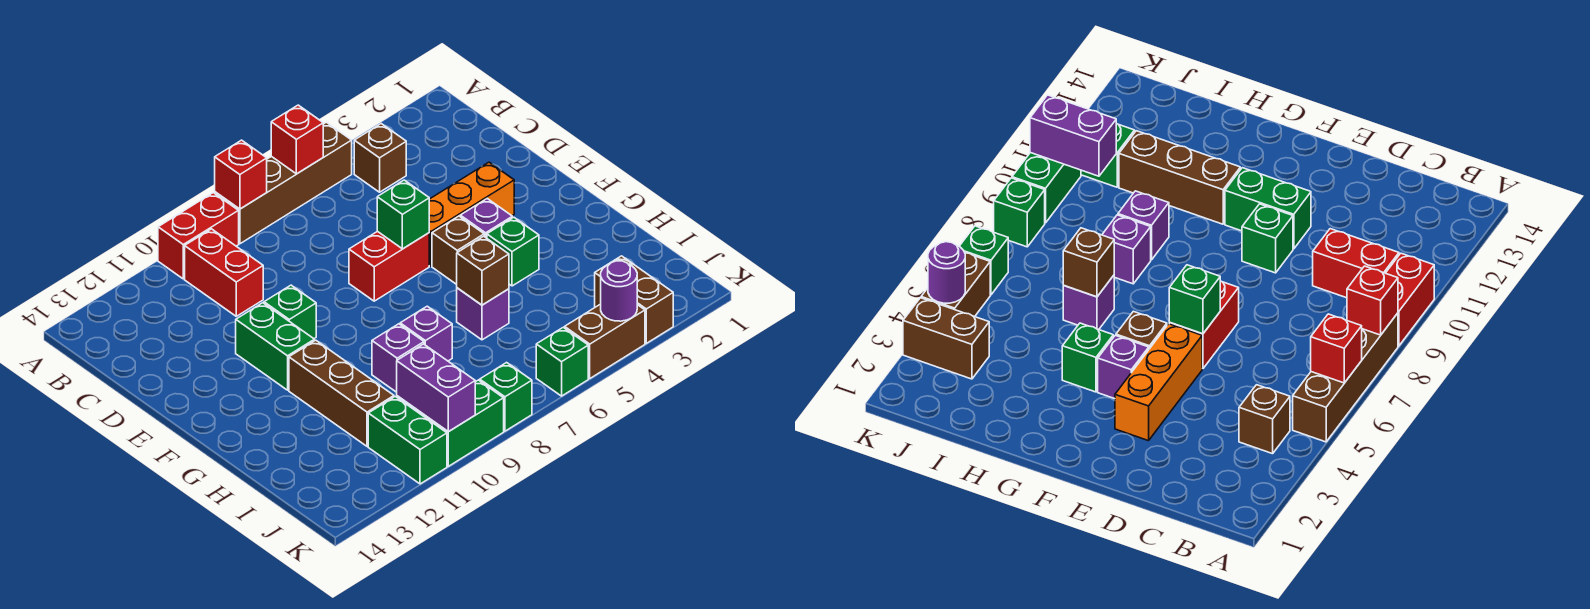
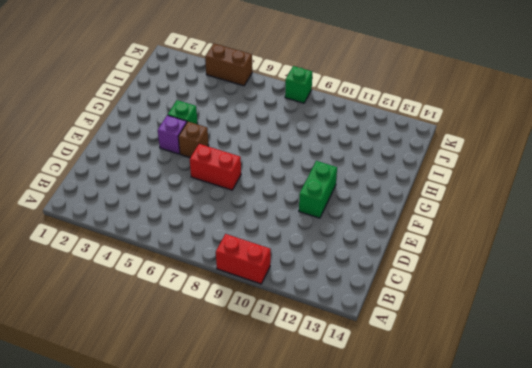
none -> brown 1x4 brick [215,122,352,244]
none -> brown 1x1 brick [354,124,406,192]
none -> red 1x2 brick [185,229,263,316]

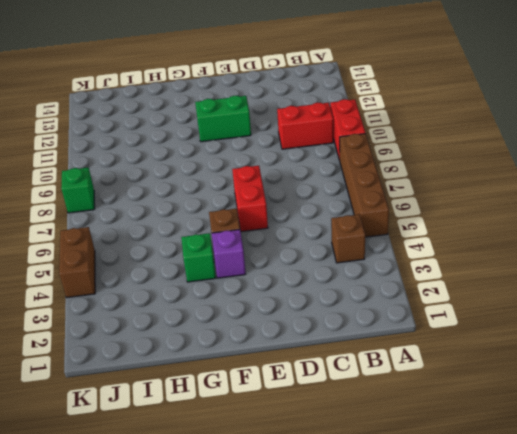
none -> orange 1x3 brick [429,162,514,266]
none -> green 1x1 brick [264,285,316,339]
none -> brown 1x3 brick [289,340,394,446]

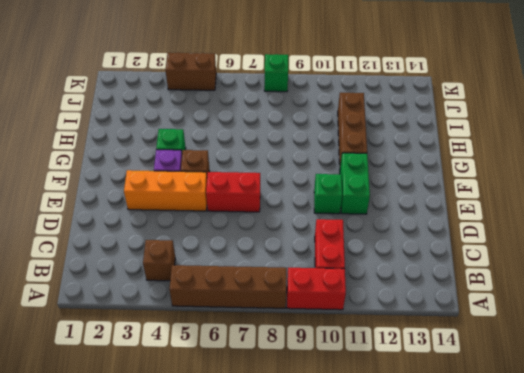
none -> purple 1x1 brick [457,288,509,340]
none -> purple 1x1 brick [400,306,452,361]
none -> purple 1x1 brick [372,324,424,392]

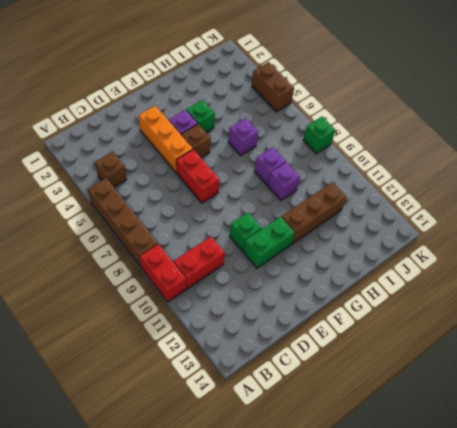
none -> brown 1x2 brick [595,256,673,343]
none -> green 1x2 brick [368,397,447,484]
none -> green 1x1 brick [536,327,588,396]

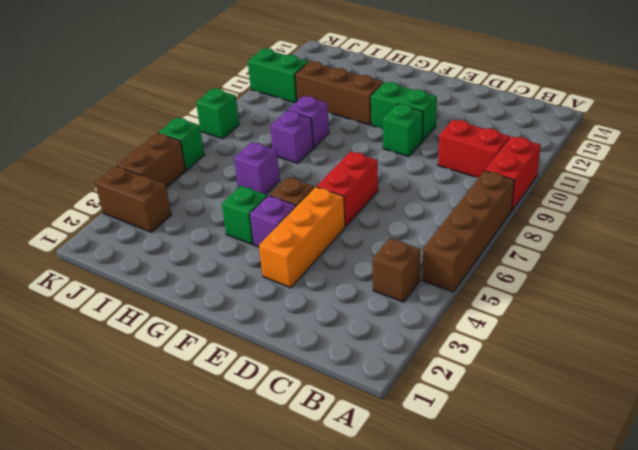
none -> green 1x2 brick [423,380,504,466]
none -> red 1x1 brick [271,105,323,174]
none -> red 1x1 brick [215,140,267,209]

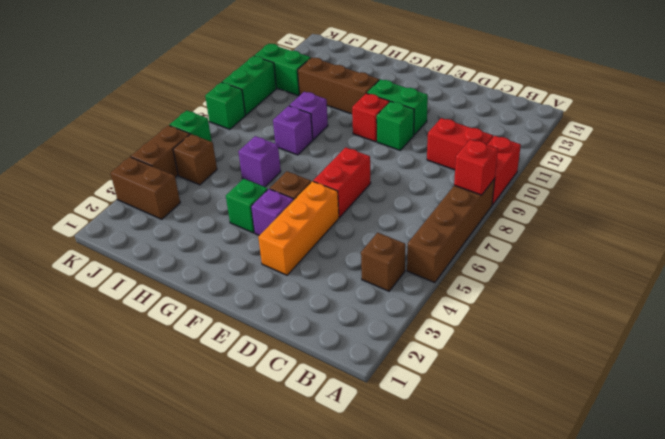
red 1x1 brick [352,93,389,142] -> red 1x1 brick moved to [271,105,323,174]
brown 1x1 brick [173,134,217,185] -> brown 1x1 brick moved to [457,236,509,305]
none -> green 1x1 brick [377,180,429,249]
none -> purple 1x2 brick [397,344,475,432]
none -> purple 1x1 round brick [601,261,637,321]

